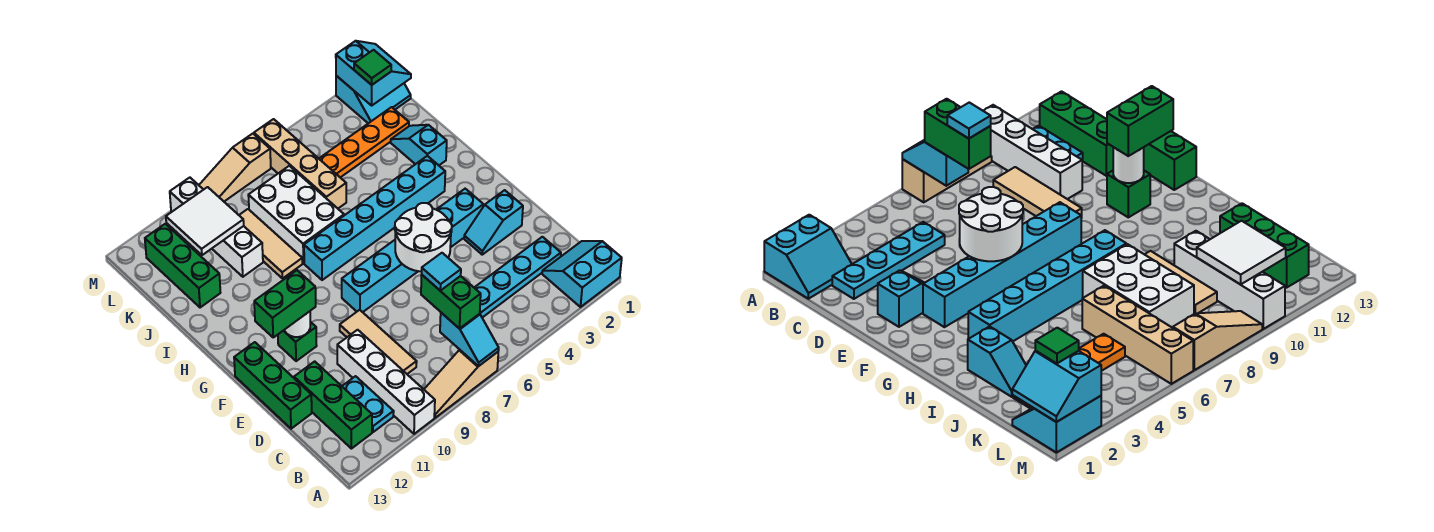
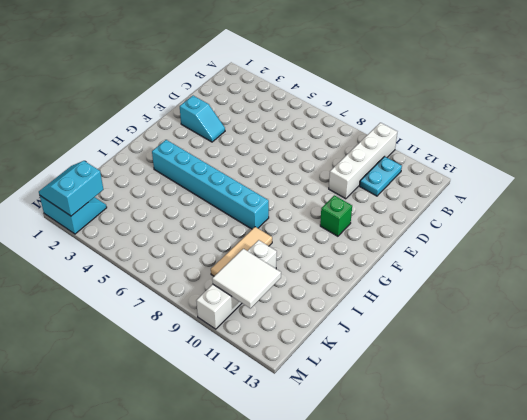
none -> cyan 2x2 slope [542,241,622,307]
none -> tan 1x3 slope [424,350,498,418]
none -> green 1x3 brick [294,361,372,449]
none -> cyan 1x4 plate [474,237,561,318]

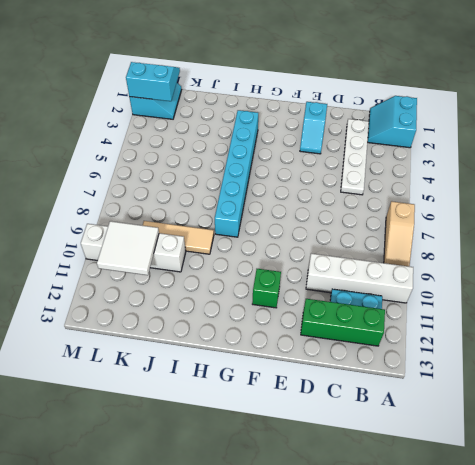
white 1x4 plate [341,119,369,195] -> cyan 1x4 plate [474,237,561,318]
none -> tan 1x3 tile [340,310,417,374]
none -> green 1x3 brick [234,342,312,429]
none -> cyan 1x6 brick [342,189,483,312]
none -> cyan 1x2 slope [391,125,447,165]

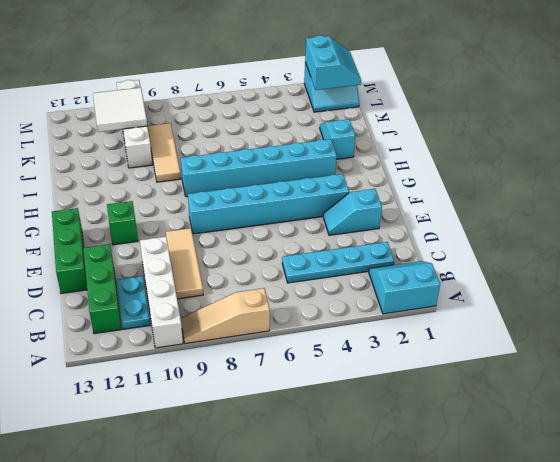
none -> white 2x3 brick [248,166,344,263]
none -> tan 1x4 brick [254,119,346,208]
none -> green 1x3 brick [145,224,220,308]
none -> orange 1x4 plate [319,107,409,178]

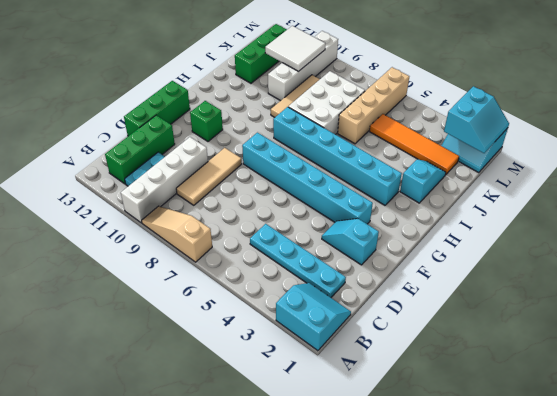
orange 1x4 tile [370,114,459,175] -> orange 1x4 plate [319,107,409,178]
none -> tan 1x3 slope [199,134,271,201]
none -> cyan 1x2 slope [440,313,499,366]
none -> white 2x2 round brick [395,203,452,272]
none -> white 1x1 round brick [284,311,310,337]

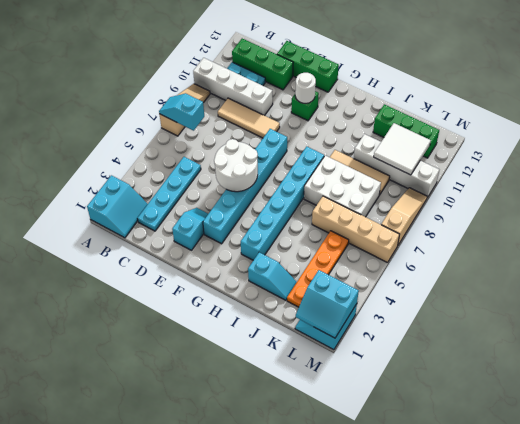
none -> green 1x2 brick [421,275,481,329]
none -> green 1x2 brick [254,270,316,337]
none -> green 1x1 tile [354,50,391,85]
none -> cyan 1x1 tile [422,253,461,291]

